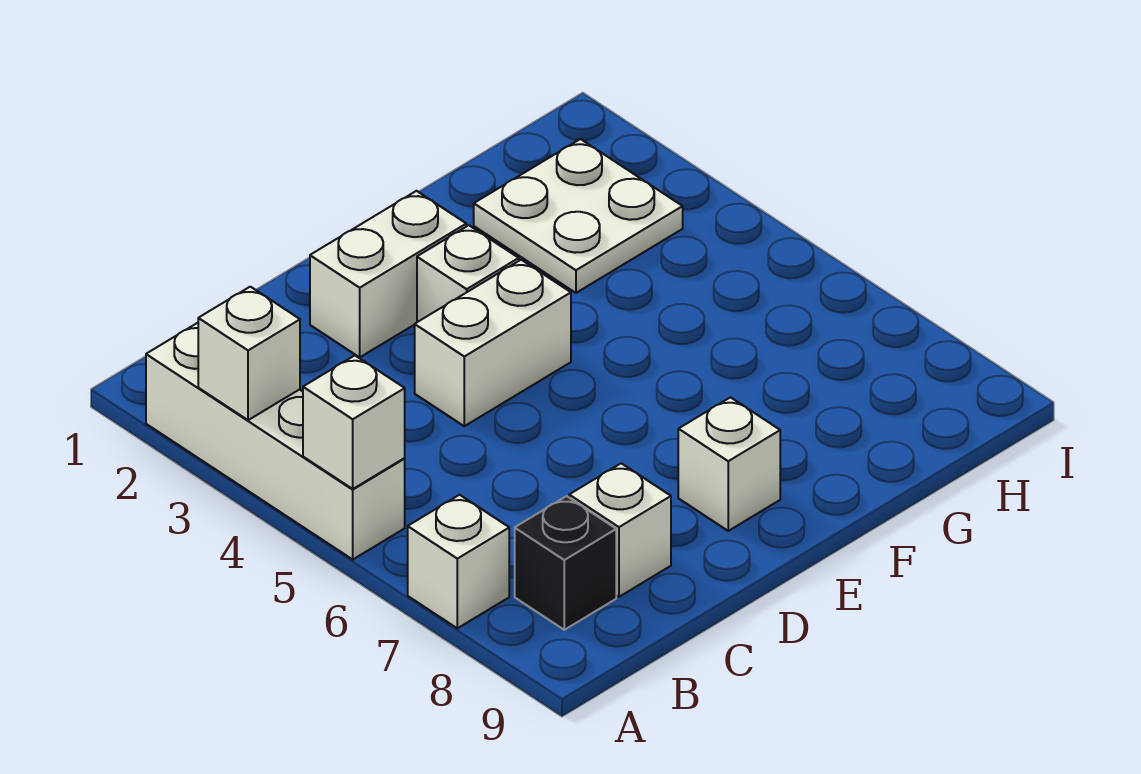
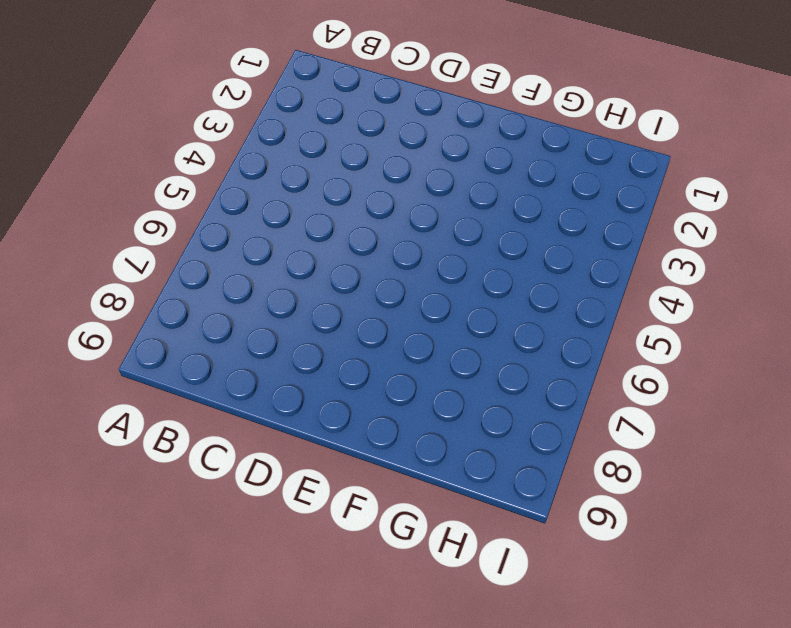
none -> white 1x4 brick [146,323,405,559]
none -> white 1x1 brick [408,495,509,628]

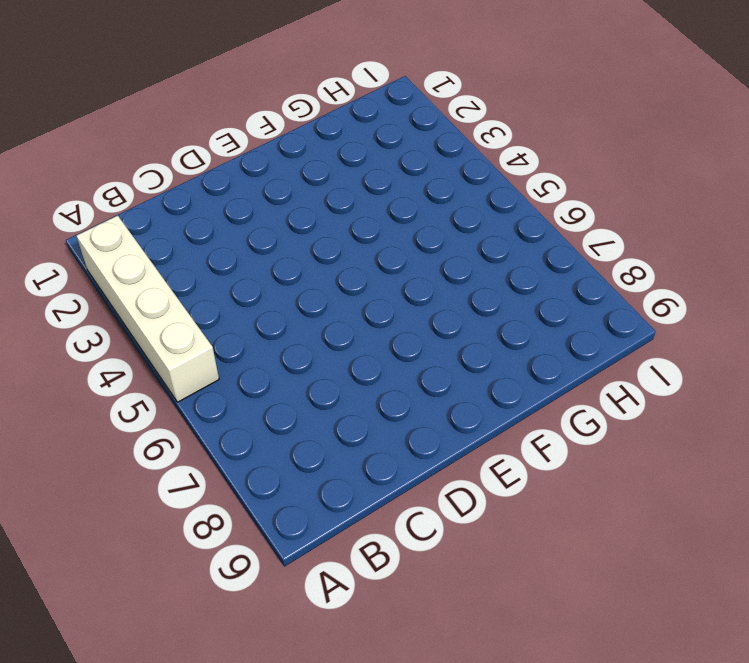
none -> white 1x1 brick [408,495,509,628]
none -> black 1x1 brick [515,496,616,630]

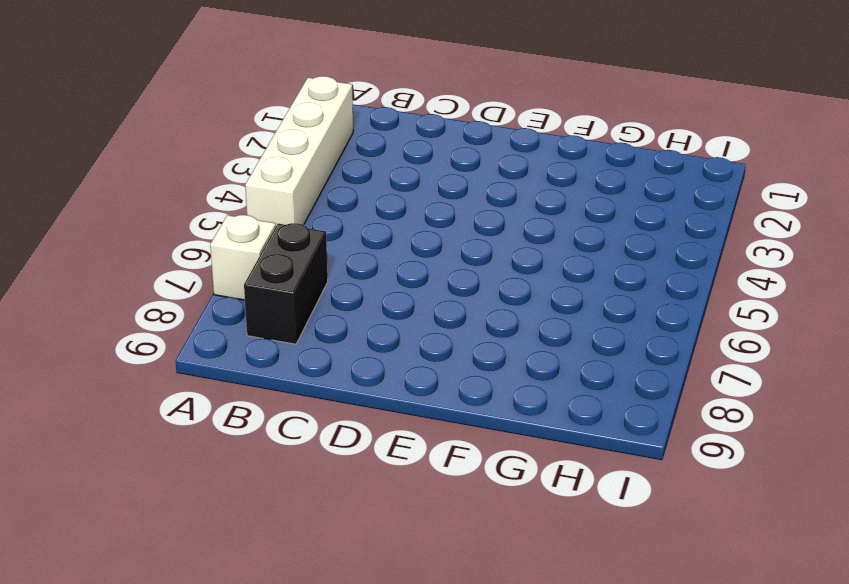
black 1x2 brick [244,223,328,344] -> black 1x1 brick [515,496,616,630]
none -> white 1x1 brick [569,463,671,597]
none -> white 1x2 brick [310,191,466,357]

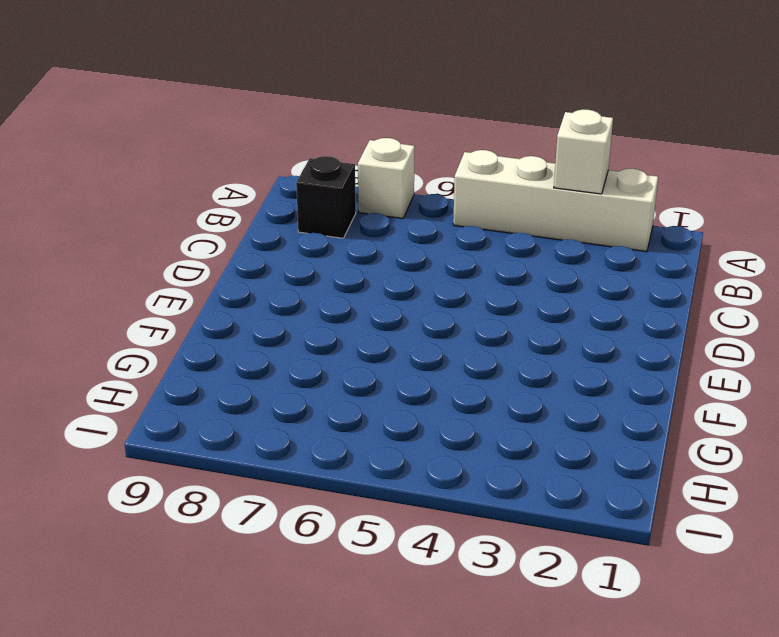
none -> white 1x1 brick [569,463,671,597]
none -> white 1x2 brick [310,191,466,357]

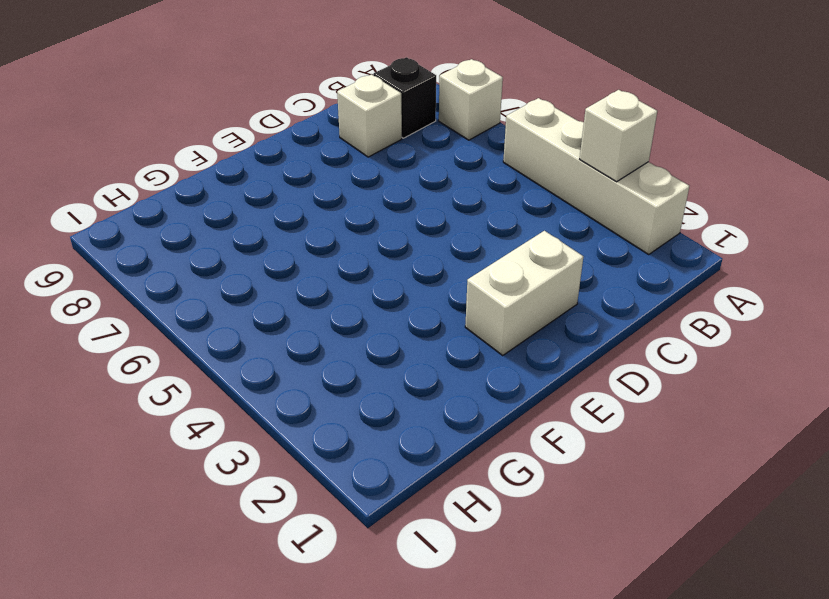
none -> white 1x2 brick [415,260,571,426]
none -> white 1x1 brick [417,225,519,322]

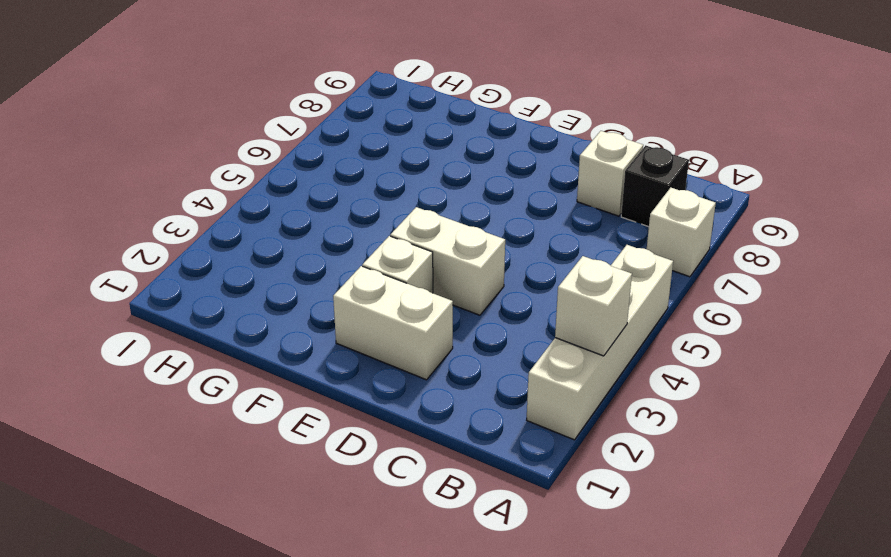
none -> white 1x1 brick [678,397,780,531]
none -> white 2x2 plate [474,139,683,293]

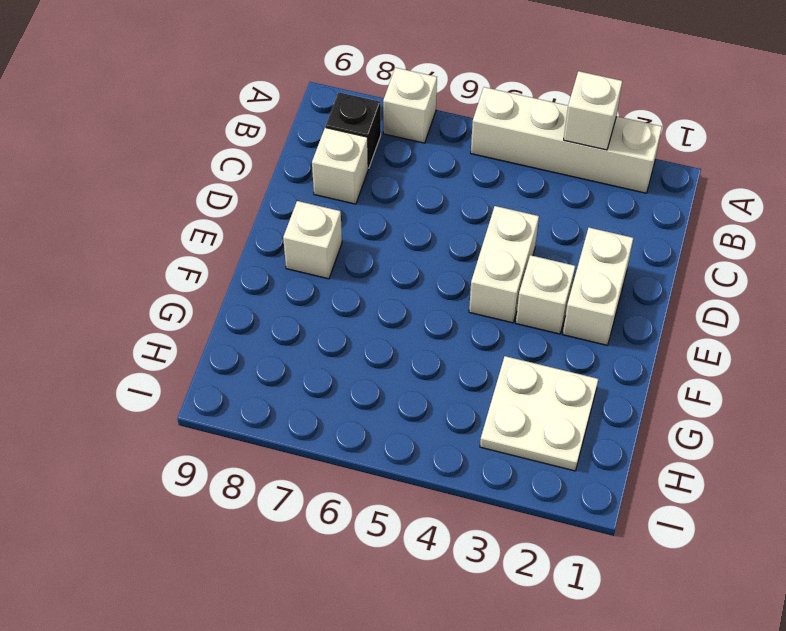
none -> white 1x1 brick [303,356,405,489]

